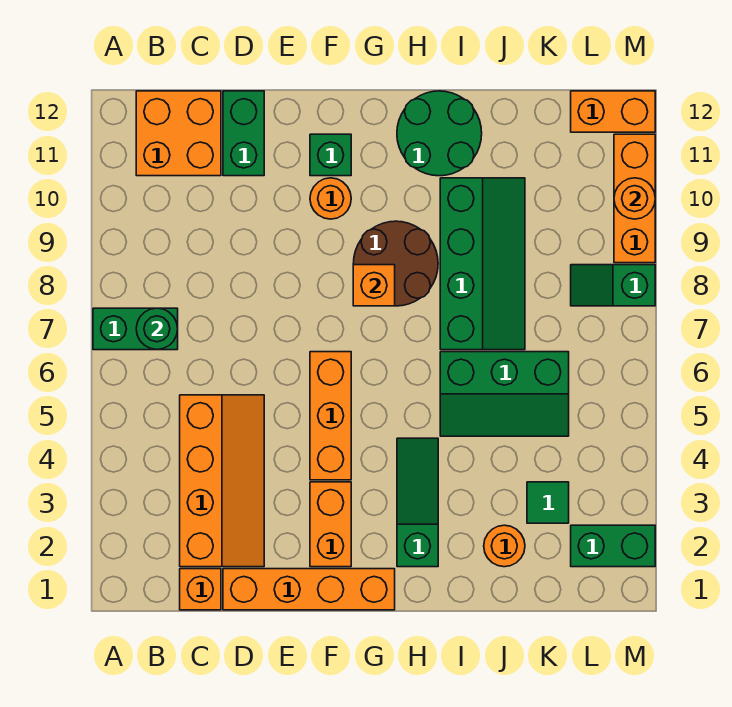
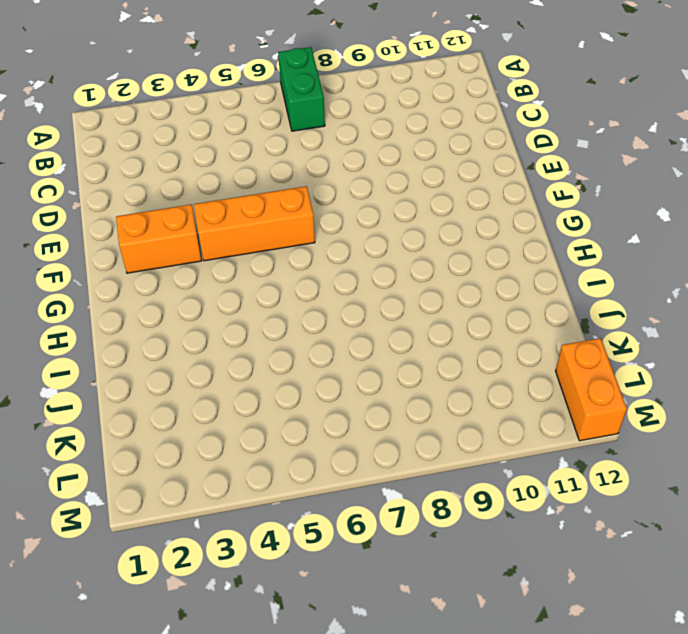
none -> orange 2x2 brick [136,91,221,176]
none -> orange 1x1 brick [180,569,221,610]
none -> orange 2x4 slope [180,395,264,567]

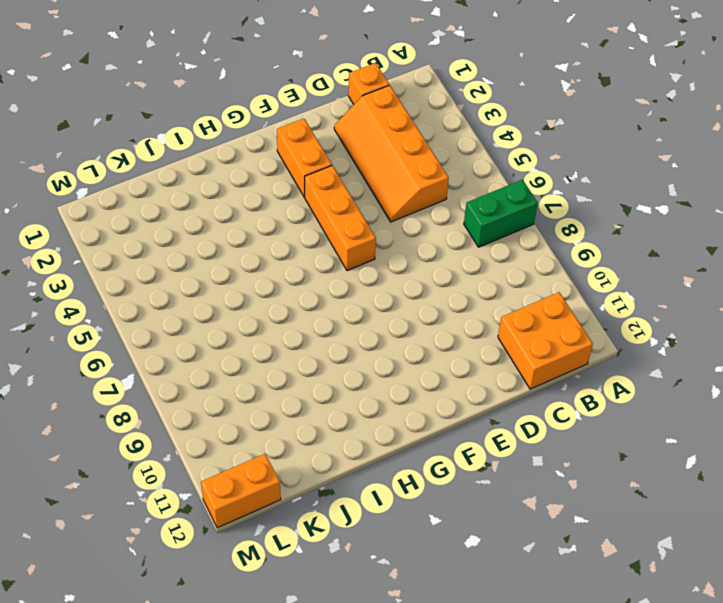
none -> orange 1x4 brick [223,569,395,610]
none -> green 1x2 brick [223,91,264,176]
none -> orange 1x1 round brick [310,178,351,219]

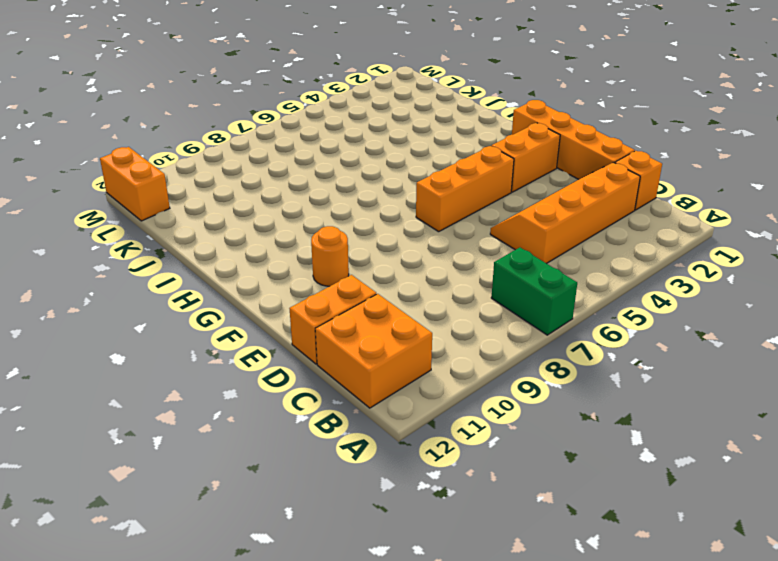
orange 1x2 brick [289,275,376,364] -> green 1x2 brick [223,91,264,176]
none -> green 1x1 brick [310,134,351,176]
none -> brown 2x2 round brick [353,221,438,306]
none -> green 1x3 slope [397,438,438,567]

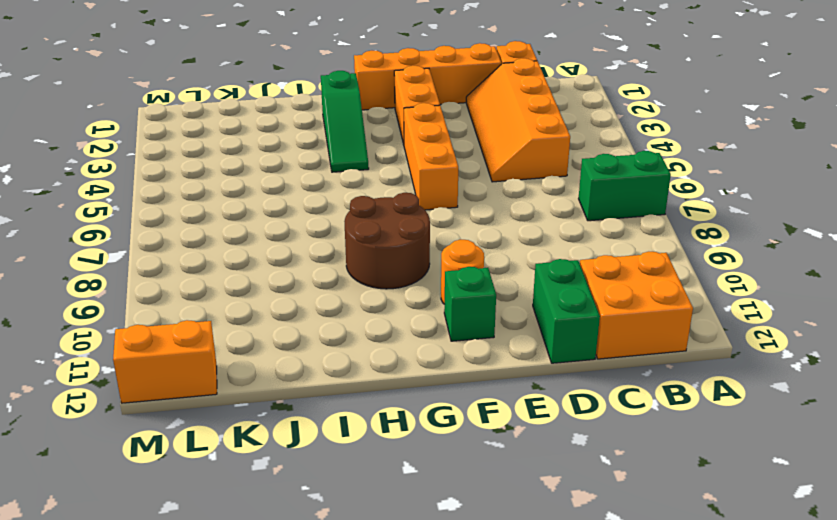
none -> green 2x2 round brick [397,91,482,176]
none -> green 2x3 slope [440,352,569,436]
none -> green 2x4 slope [440,178,525,350]

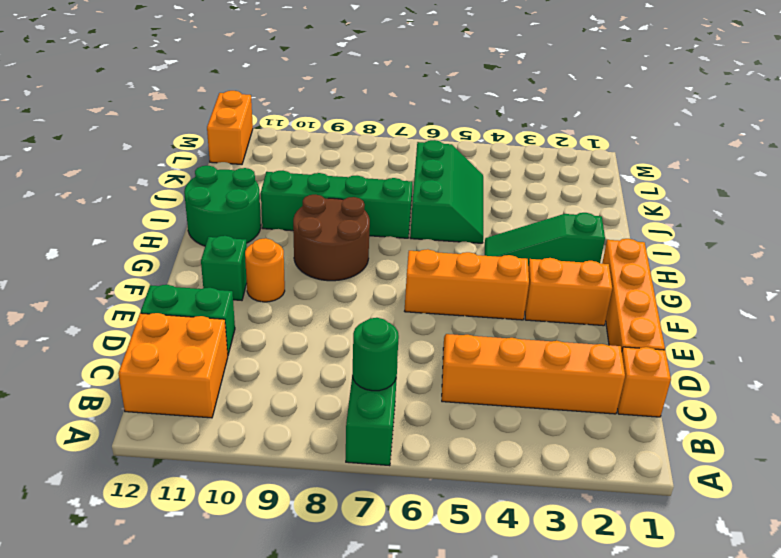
none -> orange 1x1 round brick [484,525,525,567]
none -> green 1x1 tile [527,482,569,523]
none -> green 1x2 brick [571,525,655,567]

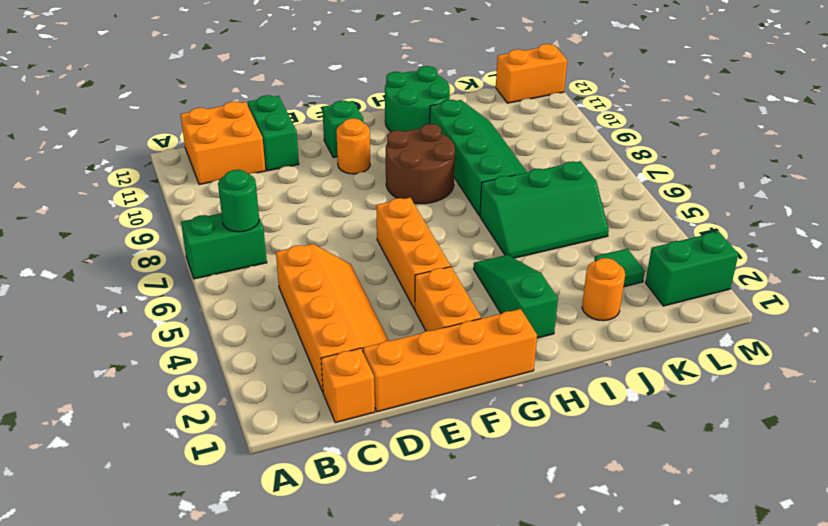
none -> green 1x2 slope [571,265,655,306]
none -> orange 1x3 brick [614,134,655,263]
none -> orange 1x1 brick [353,265,395,306]

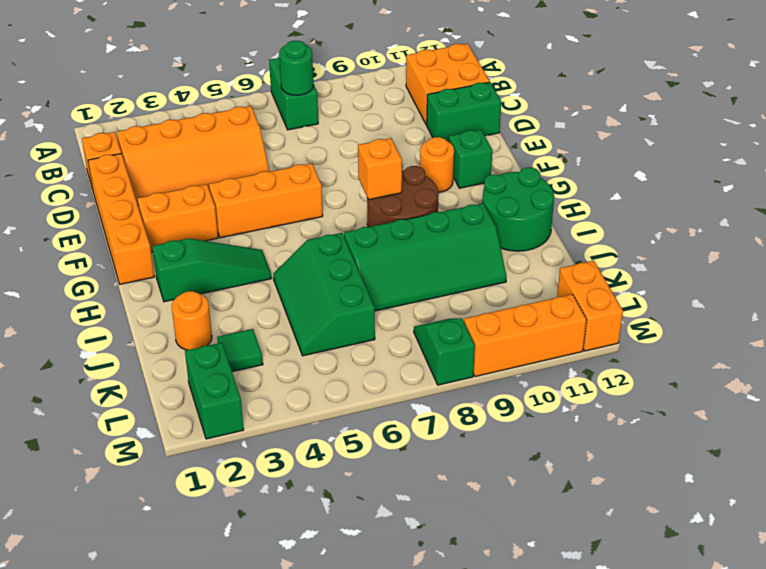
none -> orange 1x1 round brick [614,178,655,219]

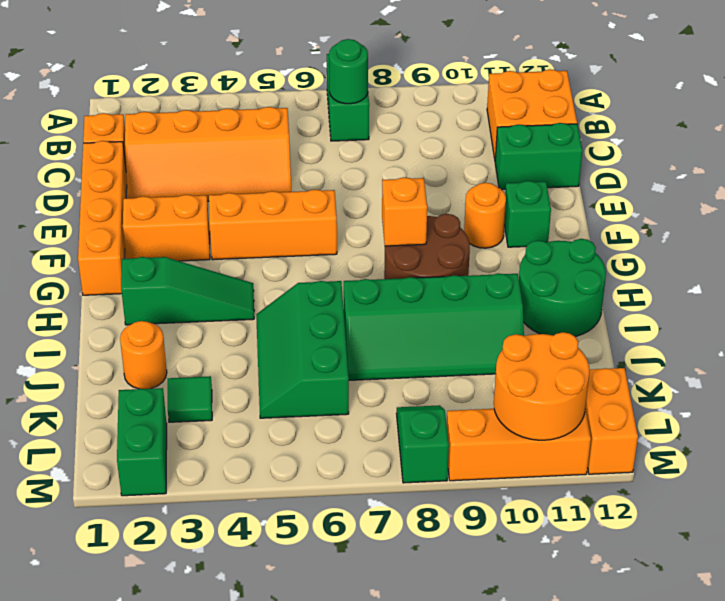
orange 2x2 round brick [494,332,589,440] -> orange 1x1 round brick [614,178,655,219]

